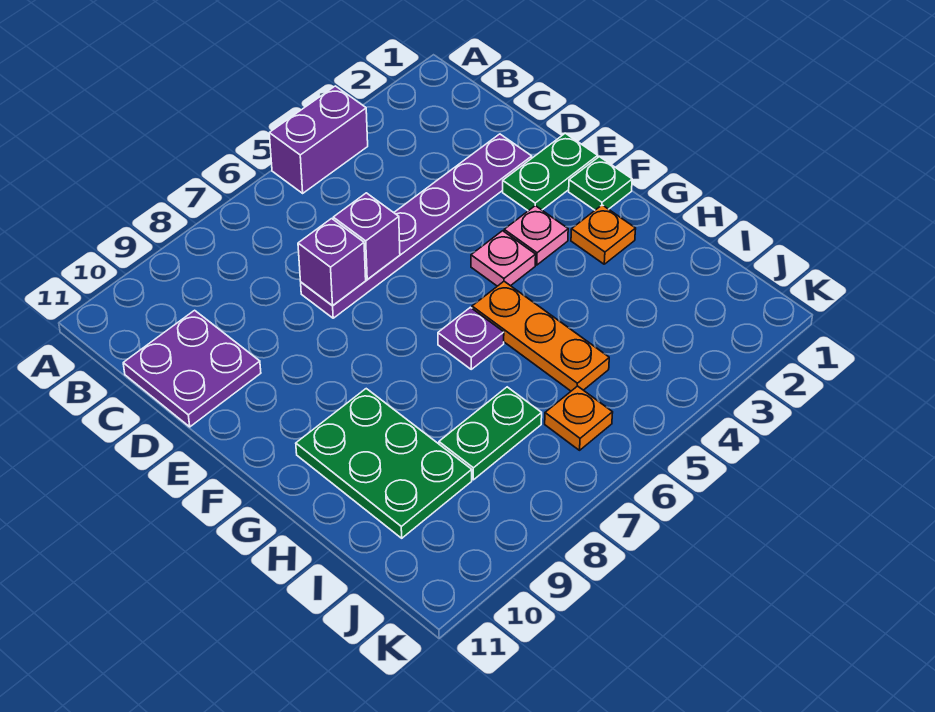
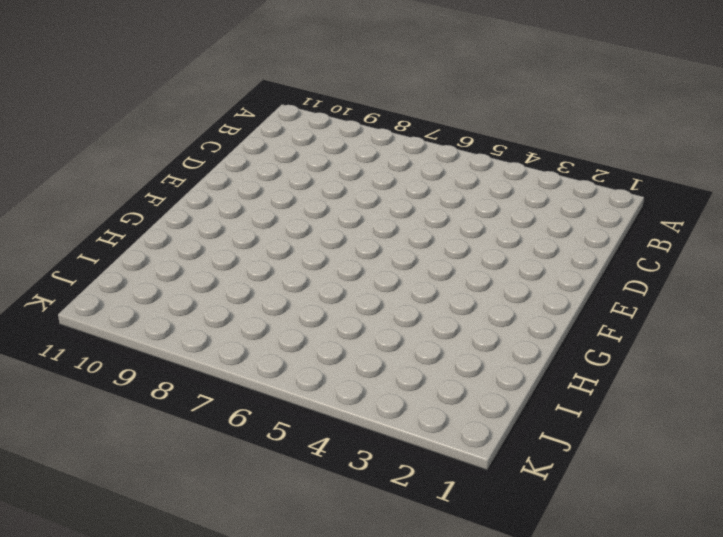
none -> purple 1x2 brick [269,86,368,193]
none -> purple 2x2 plate [123,310,261,427]
none -> purple 1x6 plate [301,134,532,318]

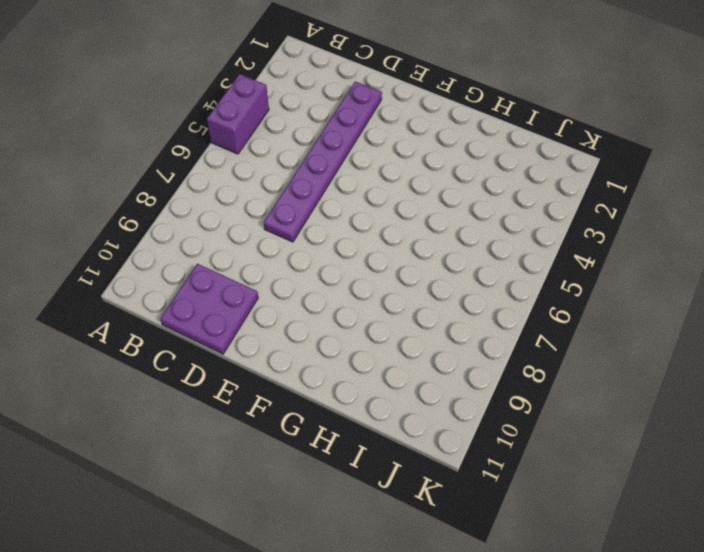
none -> green 1x2 plate [503,133,598,211]
none -> green 1x1 plate [569,157,632,210]
none -> pink 1x1 plate [504,206,568,265]

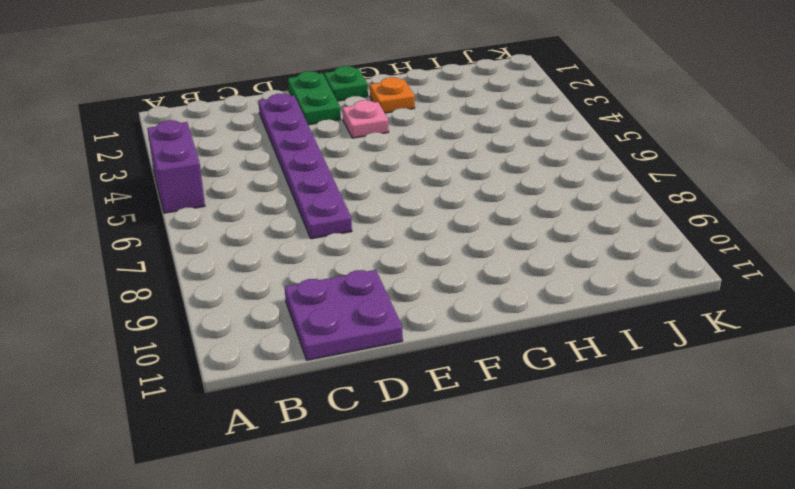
none -> pink 1x1 plate [471,231,536,286]
none -> orange 1x3 plate [472,281,609,391]
none -> purple 1x1 plate [438,307,504,369]

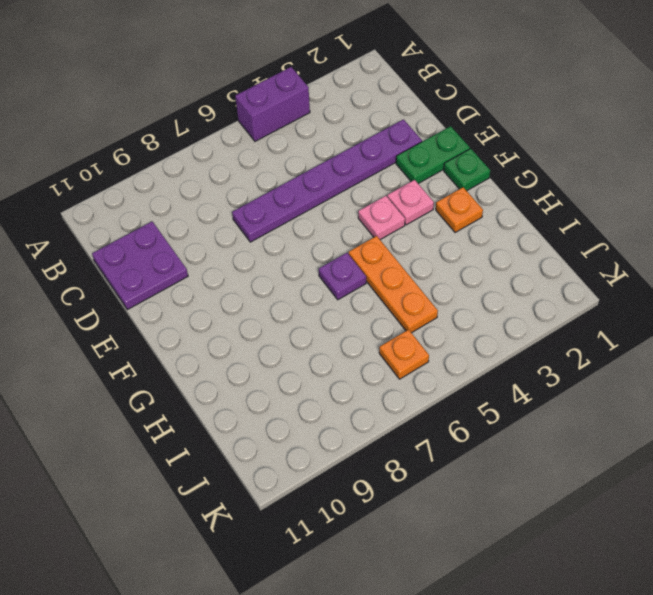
none -> green 2x3 plate [296,389,472,538]
none -> green 1x2 plate [439,387,542,480]
none -> purple 1x1 brick [333,193,400,280]

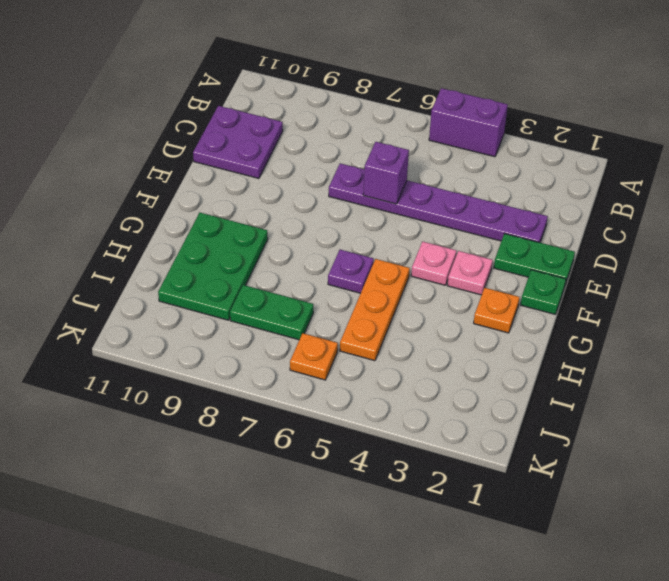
none -> purple 1x1 brick [298,219,366,306]

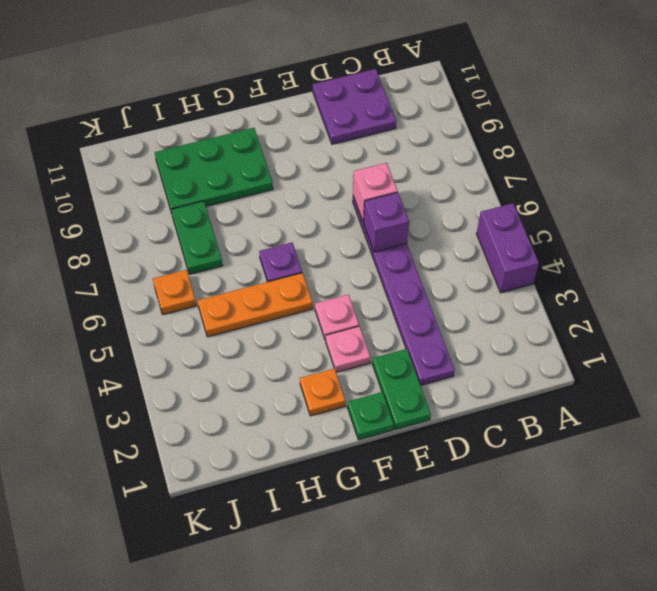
pink 1x1 brick [353,163,398,222] -> purple 1x1 brick [298,219,366,306]

